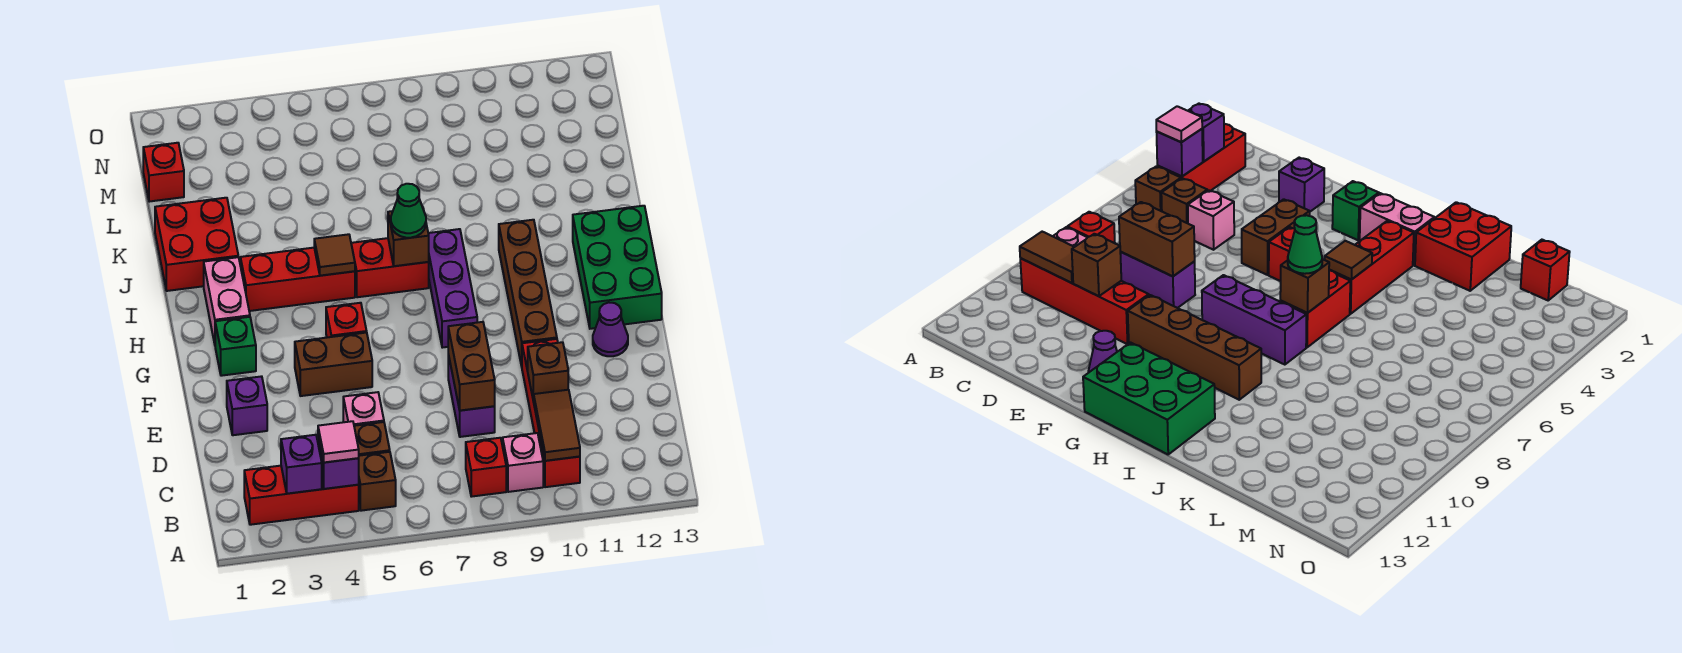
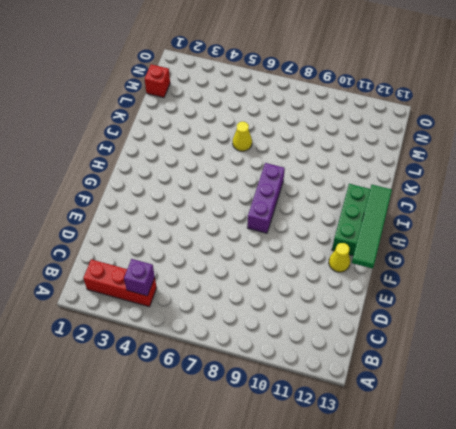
yellow 1x1 cone [329,243,350,272] -> purple 1x1 cone [593,302,628,356]
green 1x4 tile [352,185,392,269] -> none
yellow 1x1 cone [233,122,252,151] -> none
none -> brown 1x1 brick [359,452,396,511]
none -> red 1x1 brick [466,438,506,497]
none -> pink 1x1 brick [503,433,543,492]
none -> red 1x4 brick [522,339,580,487]

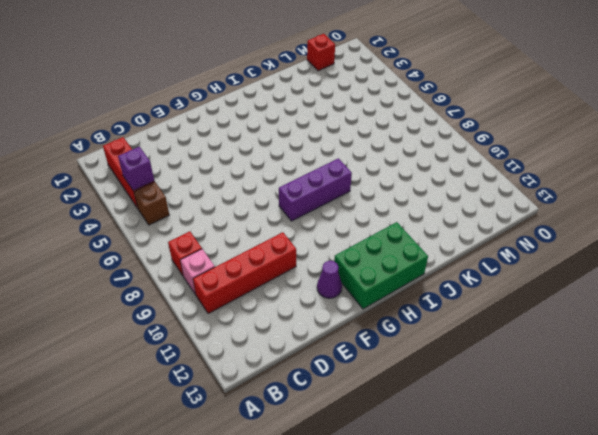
none -> brown 1x1 brick [354,422,390,456]
none -> pink 1x1 brick [343,392,384,426]
none -> purple 1x2 brick [448,354,495,437]
none -> purple 1x1 brick [227,376,267,435]

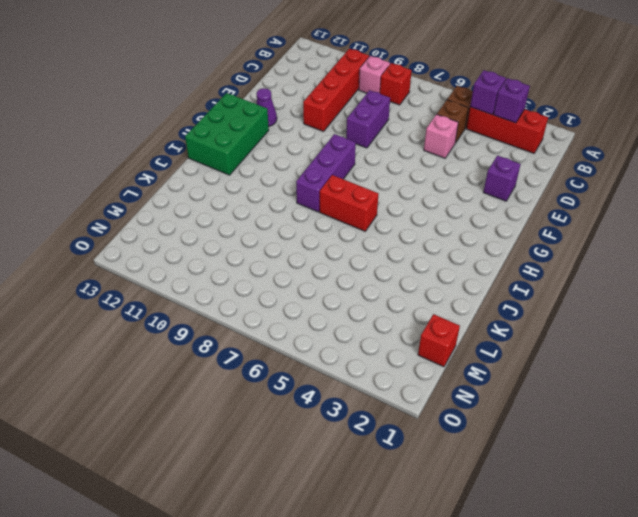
none -> brown 1x2 brick [295,333,372,396]
none -> brown 1x4 brick [499,220,557,366]
none -> green 1x1 brick [215,317,256,376]
none -> red 1x1 brick [326,303,367,337]

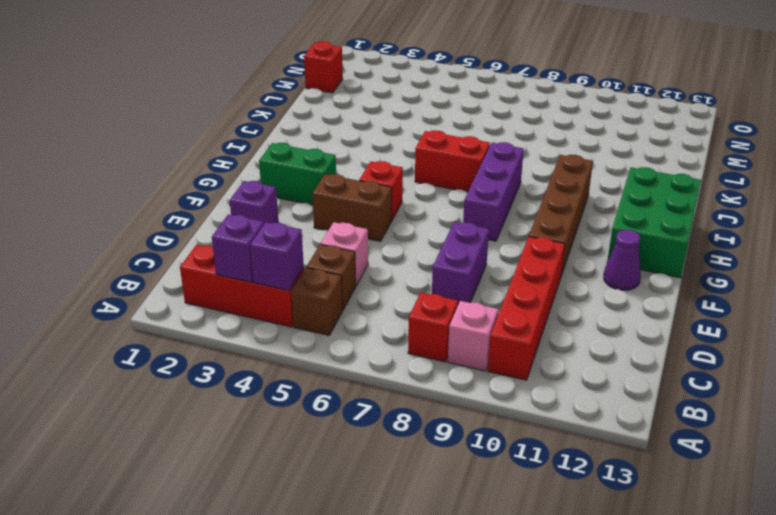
green 1x2 brick [259,143,336,205] -> green 1x1 brick [215,317,256,376]
none -> pink 1x2 brick [204,257,250,344]
none -> red 1x3 brick [240,248,355,311]
none -> red 2x2 brick [155,198,238,291]
none -> brown 1x2 tile [533,390,580,461]

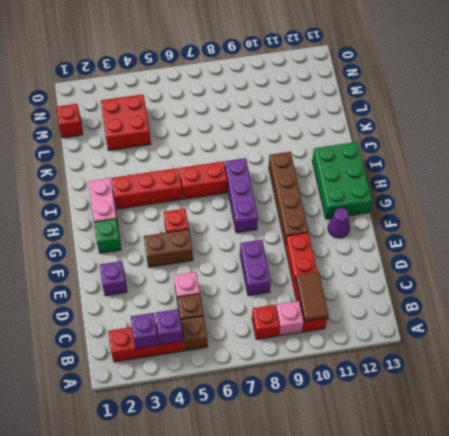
red 2x2 brick [101,94,151,150] -> red 2x2 brick moved to [155,198,238,291]
none -> brown 1x2 brick [448,322,495,411]
none -> brown 1x1 brick [528,342,568,401]
none -> brown 1x1 tile [314,234,355,276]
none -> brown 1x1 brick [388,209,429,266]

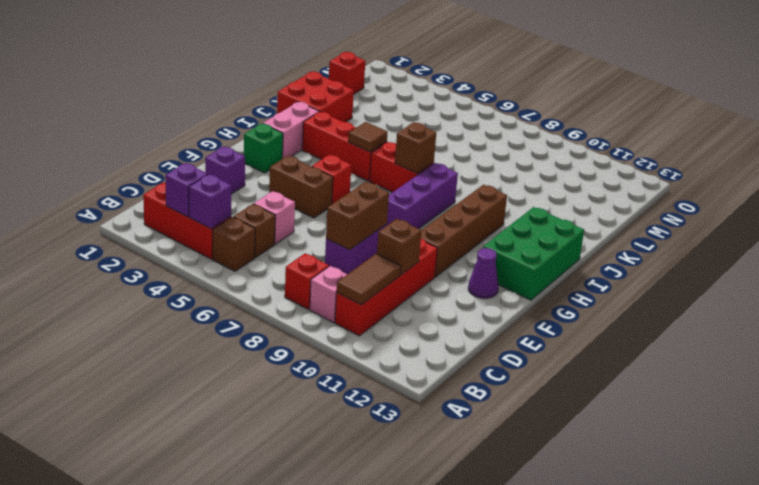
none -> pink 1x1 tile [318,421,359,462]
none -> green 1x1 cone [391,184,426,238]

